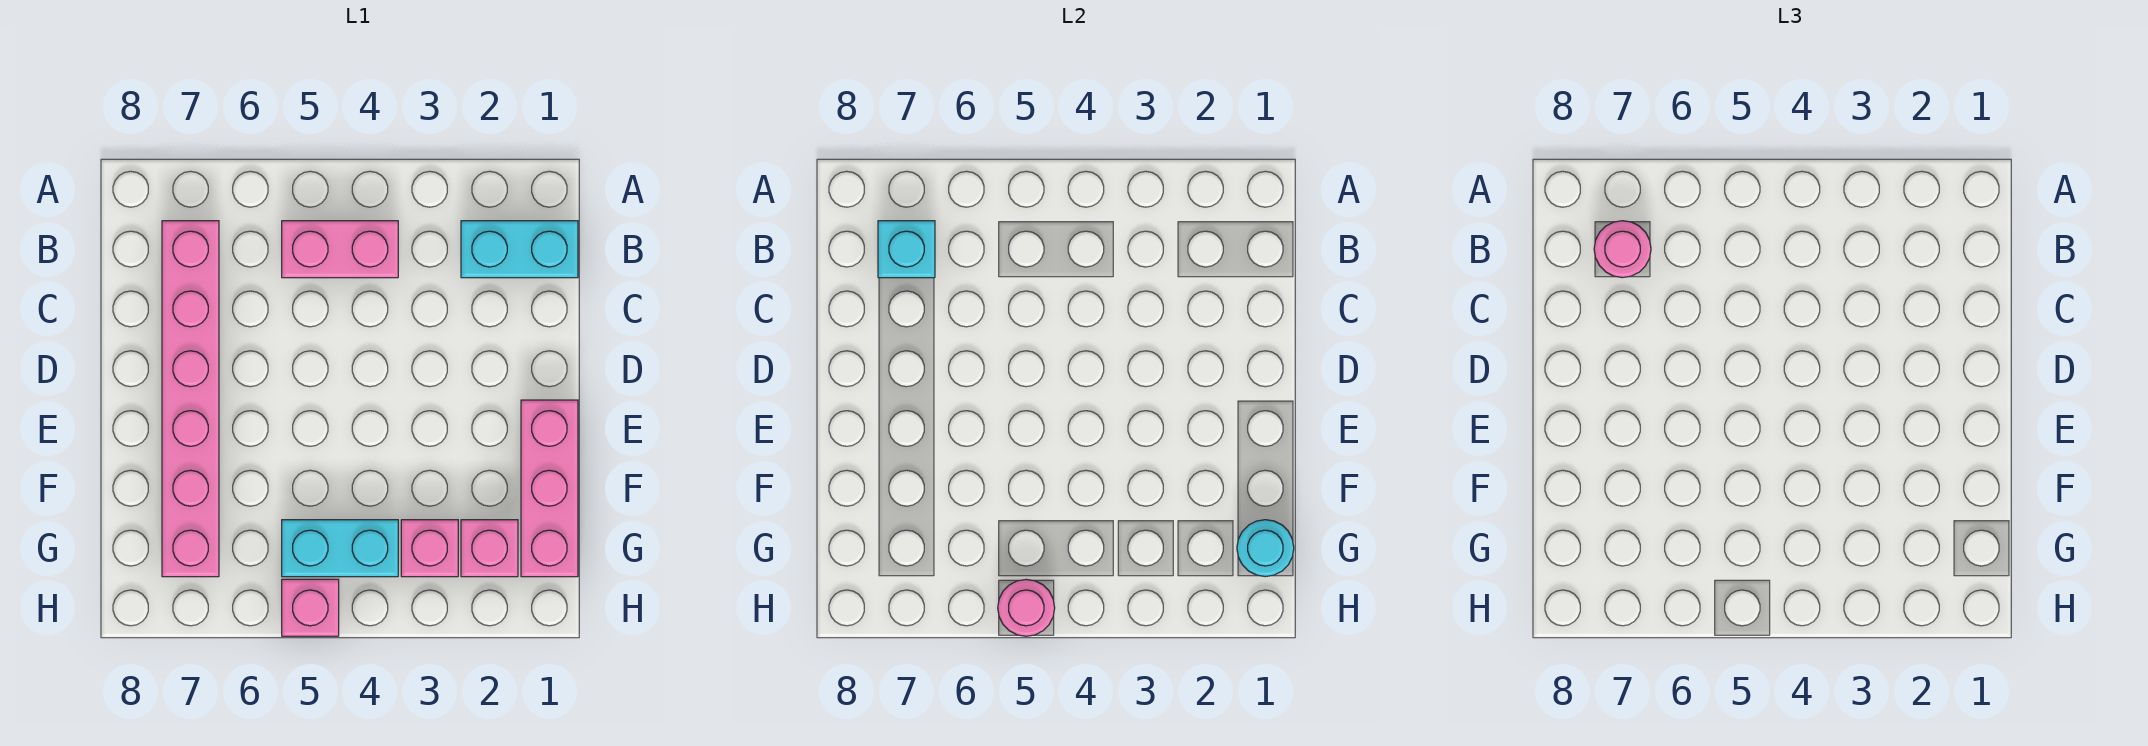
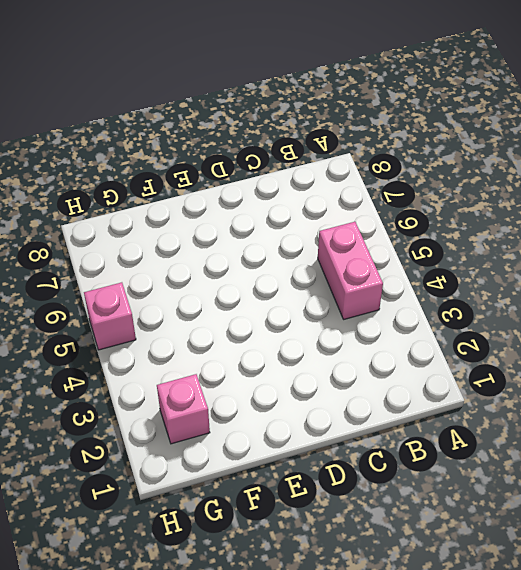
none -> cyan 1x2 brick [461,221,578,278]
none -> pink 1x6 brick [162,221,219,577]
none -> pink 1x3 brick [521,400,578,577]

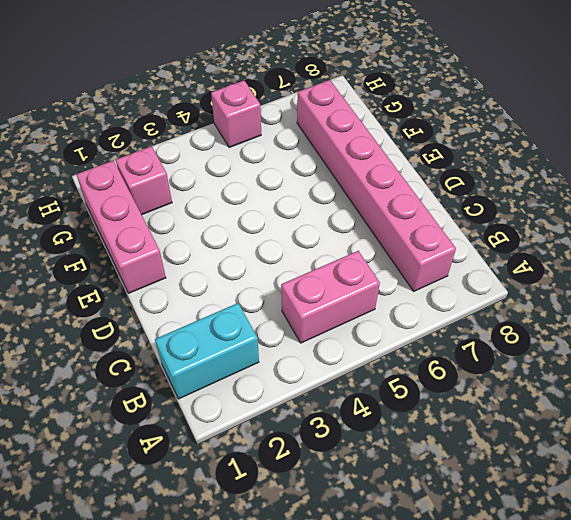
none -> pink 1x1 brick [401,520,458,577]
none -> cyan 1x2 brick [282,520,398,577]
none -> cyan 1x1 brick [878,221,935,278]

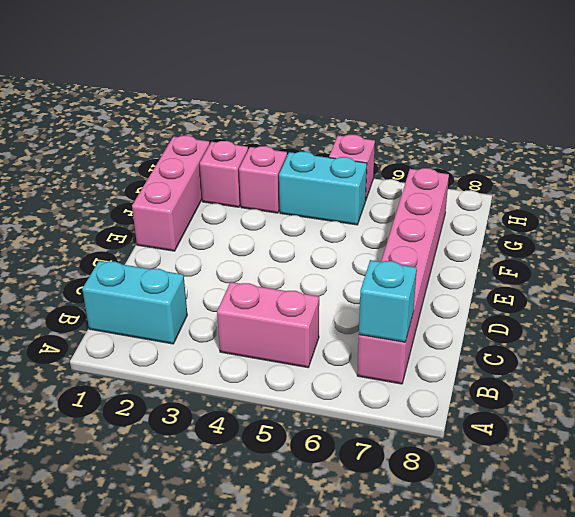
none -> cyan 1x1 round brick [1237,520,1294,577]
none -> pink 1x1 round brick [998,579,1055,636]
none -> pink 1x1 round brick [1594,221,1651,278]

